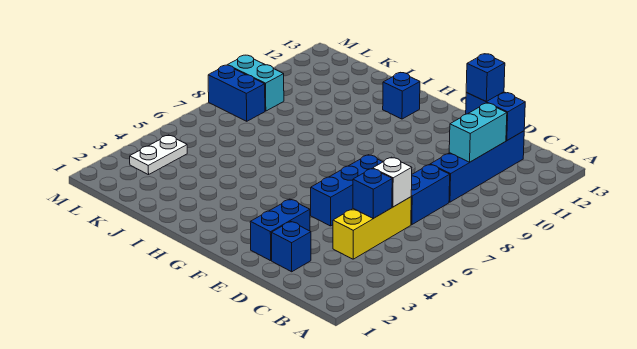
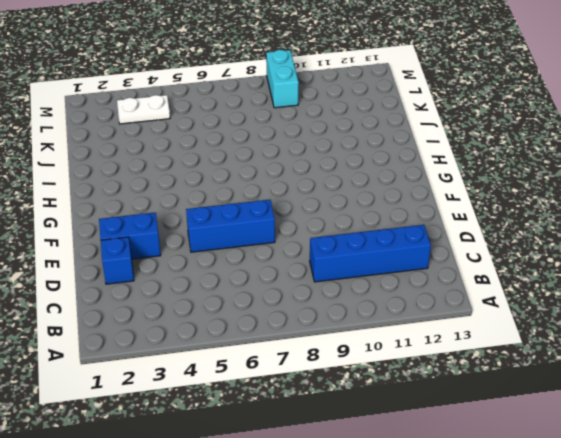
none -> yellow 1x3 brick [333,197,411,259]
none -> blue 1x2 brick [411,164,450,225]
none -> blue 1x1 brick [383,73,420,119]

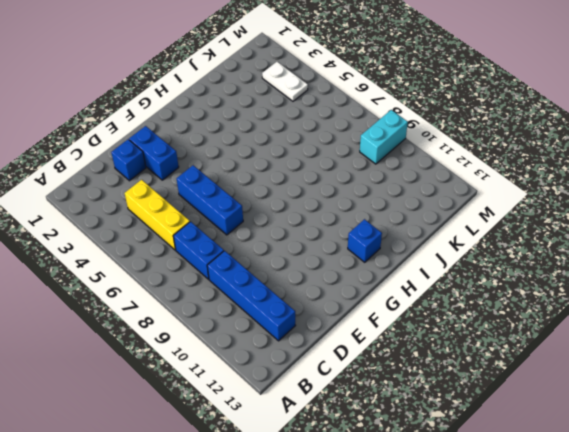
none -> blue 1x2 brick [208,65,265,121]
none -> blue 1x1 brick [353,169,392,218]
none -> white 1x1 brick [373,157,412,207]

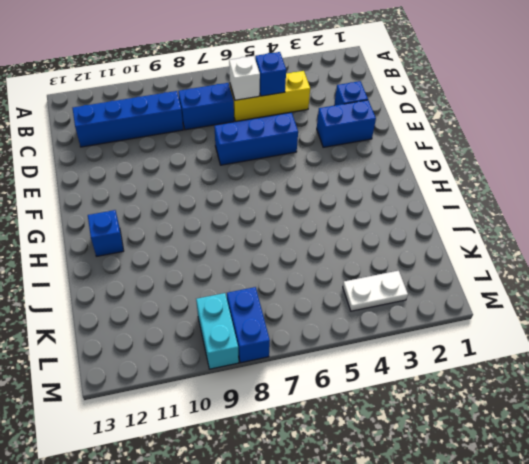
none -> cyan 1x2 brick [449,103,507,162]
none -> blue 1x2 brick [466,92,525,140]
none -> blue 1x1 brick [466,54,505,101]

